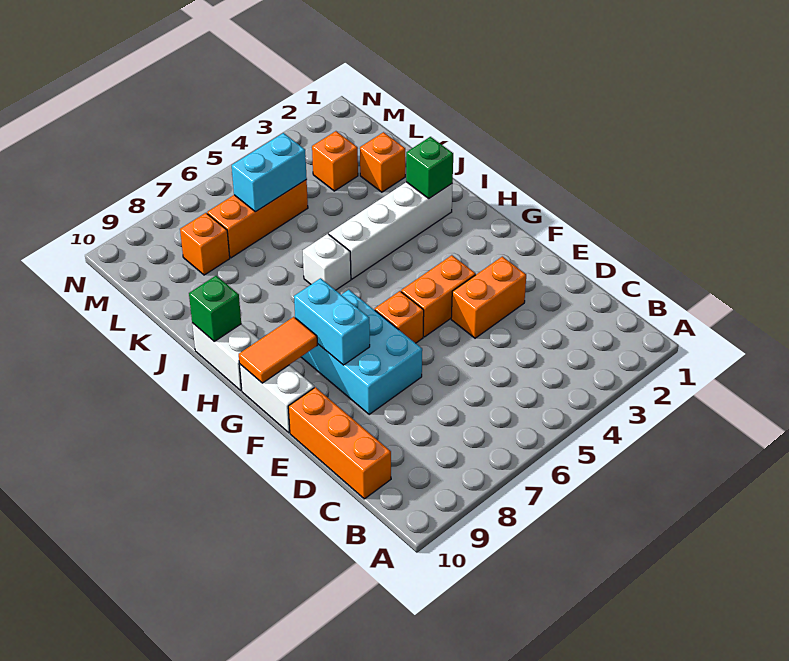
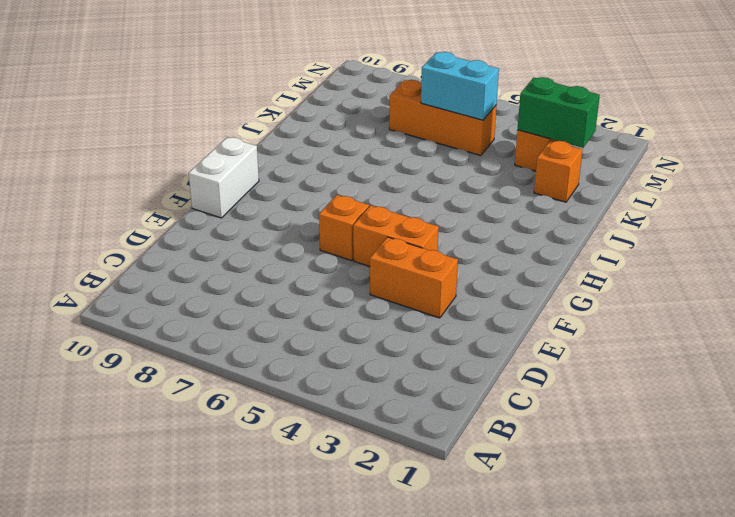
green 1x2 brick [518,77,600,148] -> none
none -> orange 1x3 brick [288,387,391,499]
none -> cyan 2x3 brick [301,290,422,414]
none -> white 1x2 brick [192,323,259,390]

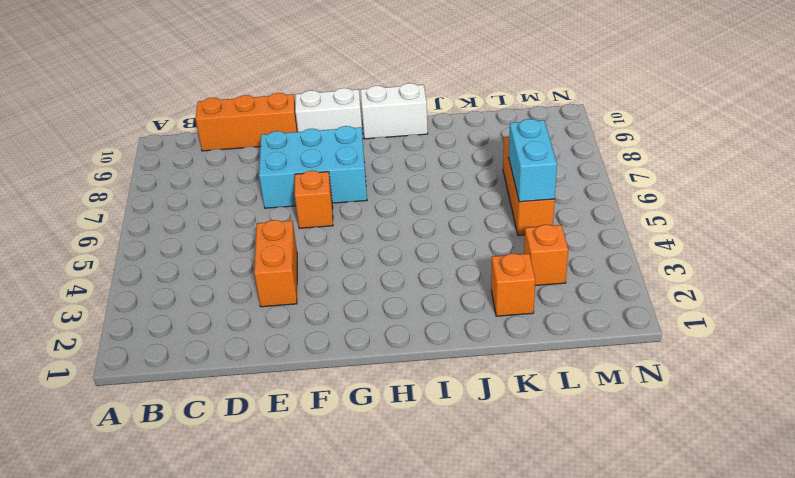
none -> orange 1x2 brick [401,255,476,337]
none -> white 1x4 brick [329,182,453,279]
none -> white 1x1 brick [303,234,351,290]

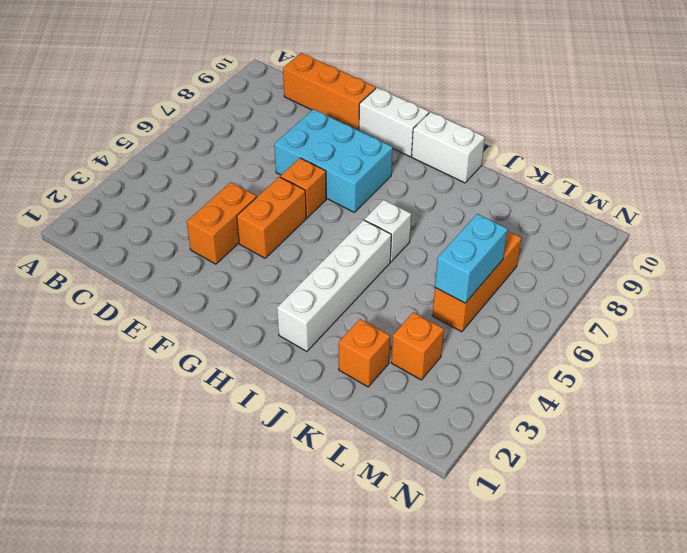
none -> orange 1x1 brick [180,213,230,275]
none -> cyan 1x2 brick [294,278,370,365]
none -> orange 1x2 tile [239,317,317,383]

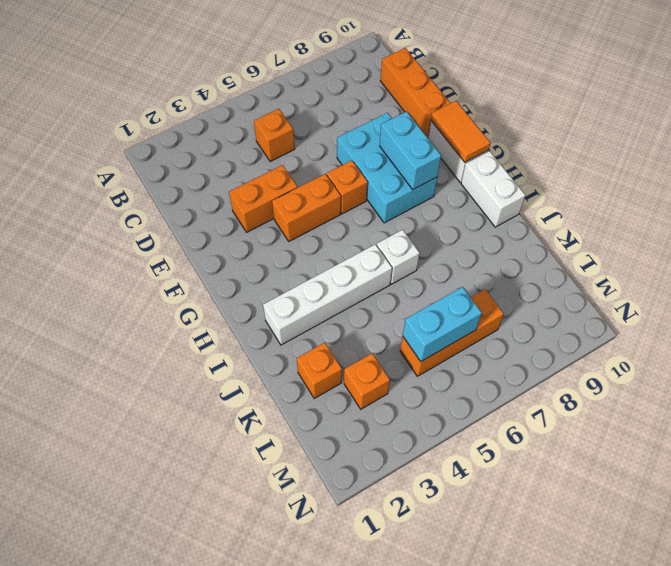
orange 1x1 brick [254,109,295,162] -> orange 1x1 brick moved to [180,213,230,275]
orange 1x2 tile [431,101,490,162] -> orange 1x2 tile turned to [239,317,317,383]
none -> green 1x1 brick [406,137,453,198]
none -> green 1x1 brick [189,276,241,342]

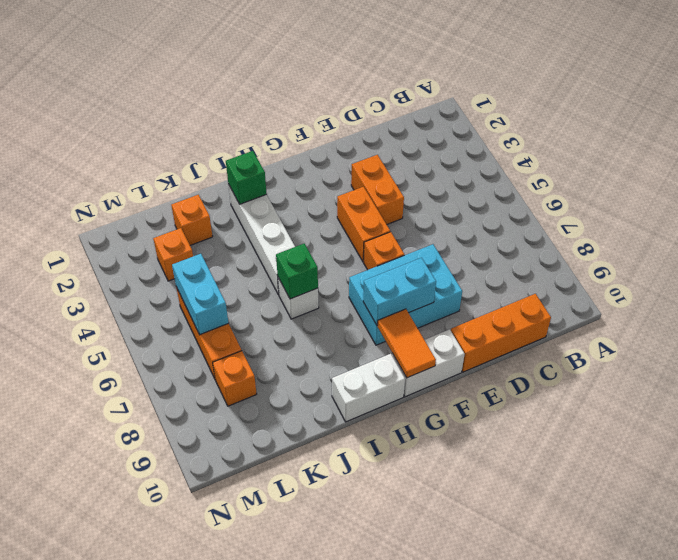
green 1x1 brick [276,244,318,299] -> green 1x1 brick moved to [189,276,241,342]

